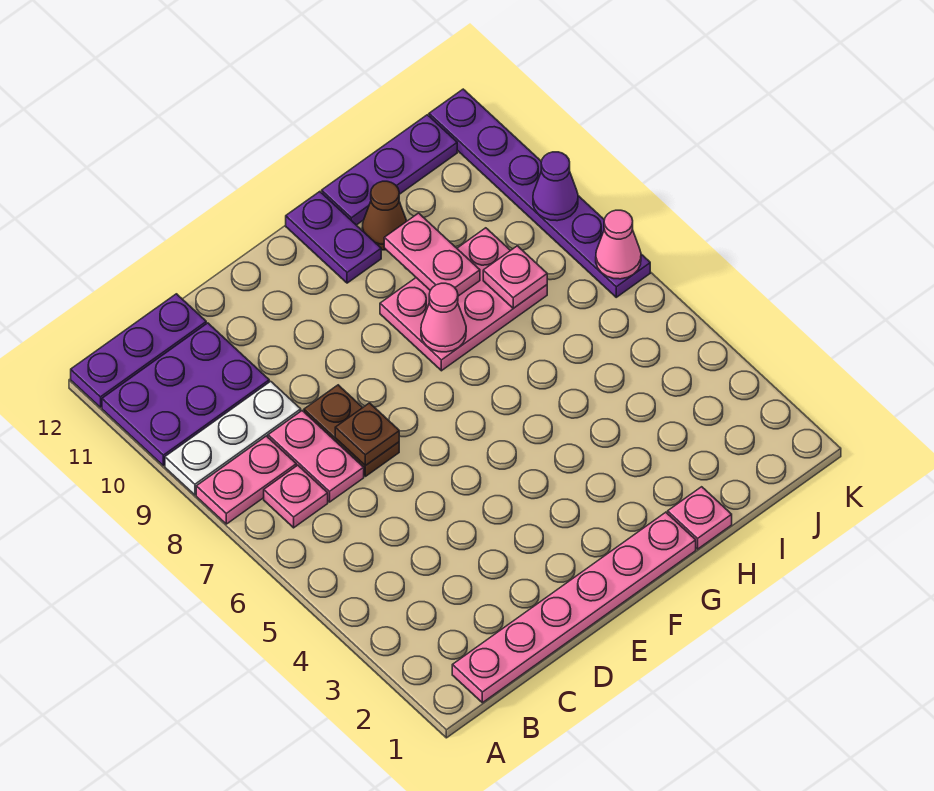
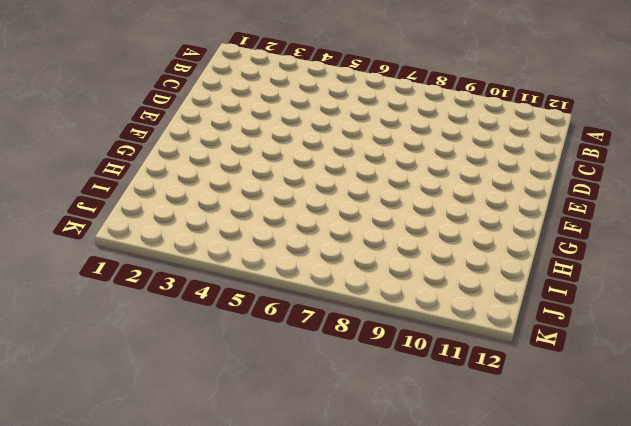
none -> pink 1x2 plate [196,436,296,524]
none -> white 1x3 plate [165,381,301,495]
none -> purple 2x3 plate [102,323,269,466]

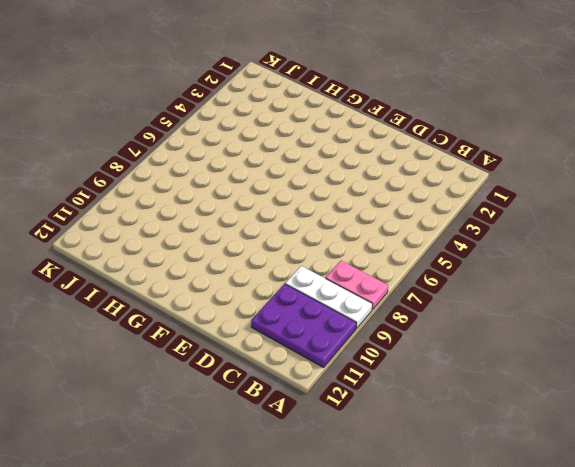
none -> purple 1x3 plate [71,294,206,407]
none -> pink 1x6 plate [452,512,696,703]
none -> pink 1x1 plate [264,465,328,528]

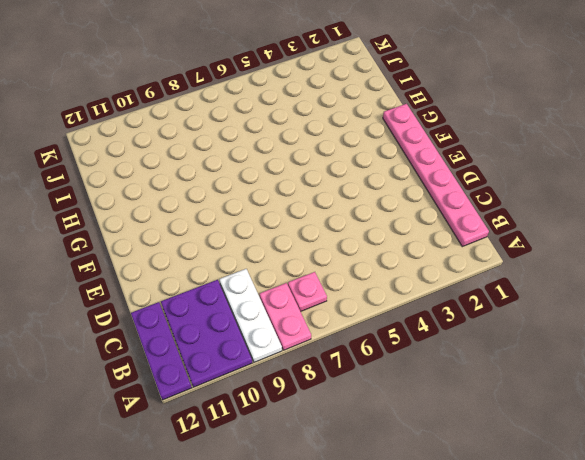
none -> pink 1x2 plate [268,411,364,502]
none -> brown 1x2 plate [304,385,399,476]
none -> pink 2x3 plate [380,228,547,371]

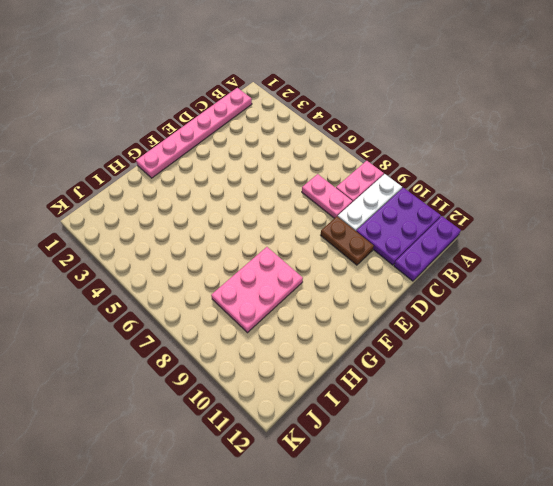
brown 1x2 plate [321,216,374,265] -> brown 1x2 plate moved to [304,385,399,476]
none -> pink 1x1 plate [264,465,328,528]
none -> purple 1x2 plate [286,192,381,283]
none -> pink 1x1 plate [668,487,732,549]

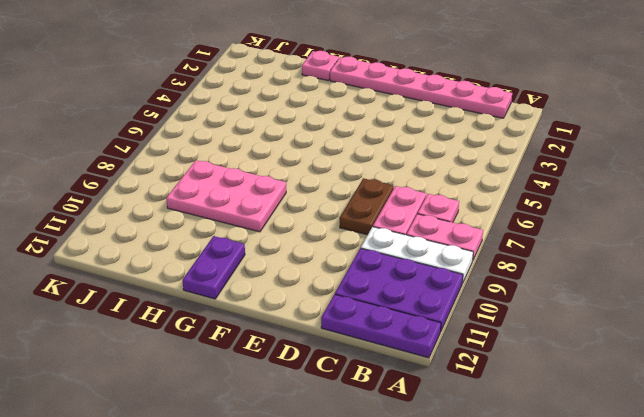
none -> brown 1x1 cone [362,181,407,250]
none -> purple 1x3 plate [322,115,457,225]
none -> purple 1x6 plate [429,89,650,297]

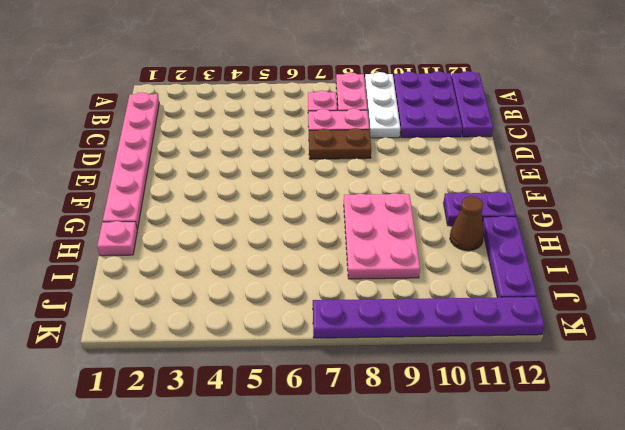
none -> brown 1x1 plate [335,403,399,466]
none -> pink 1x1 cone [421,283,466,352]
none -> pink 1x2 plate [384,213,480,296]

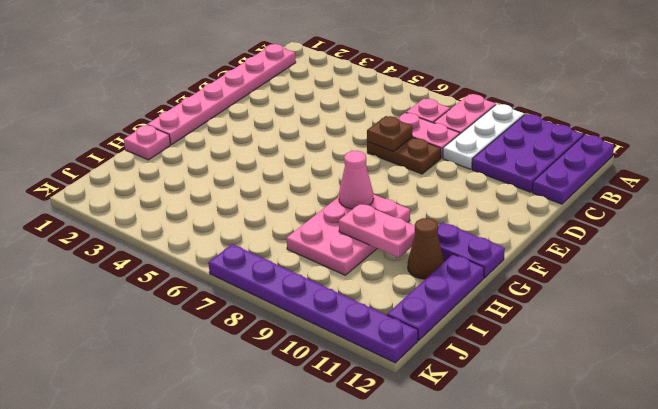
none -> pink 1x1 plate [483,246,547,308]
none -> pink 1x1 cone [596,210,641,279]
none -> purple 1x1 cone [533,152,578,221]

